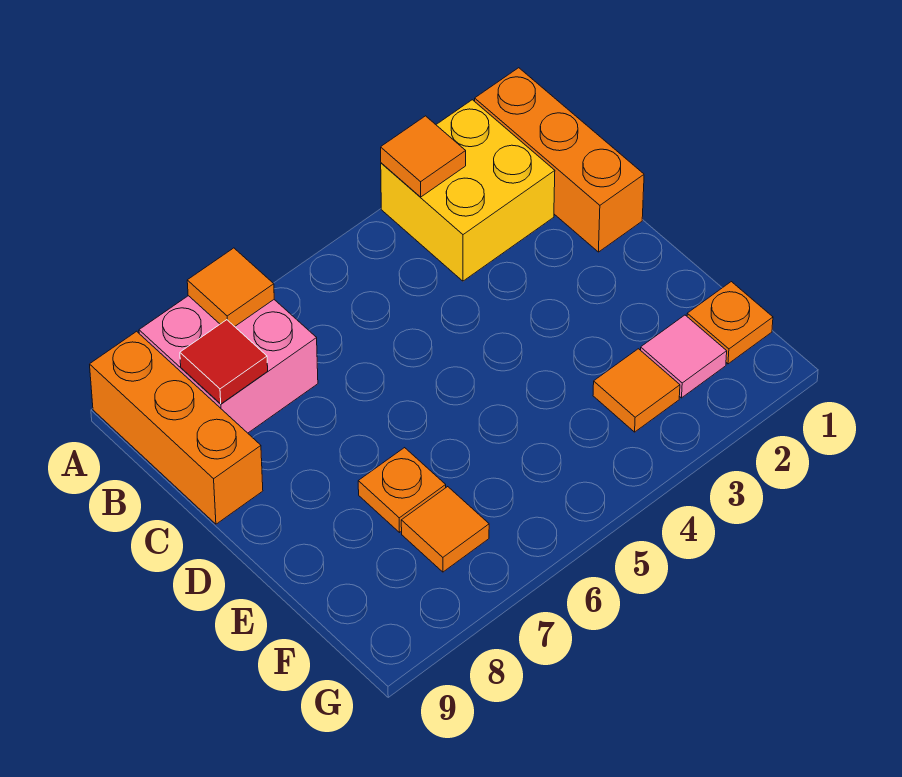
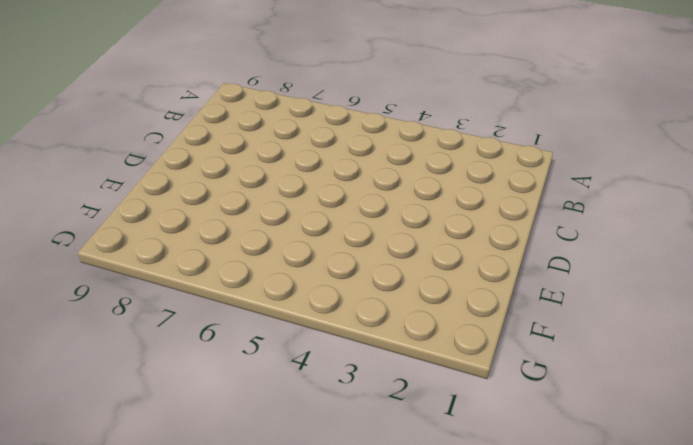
none -> orange 1x3 brick [475,68,644,252]
none -> yellow 2x2 brick [381,100,555,281]
none -> pink 2x2 brick [139,296,318,433]

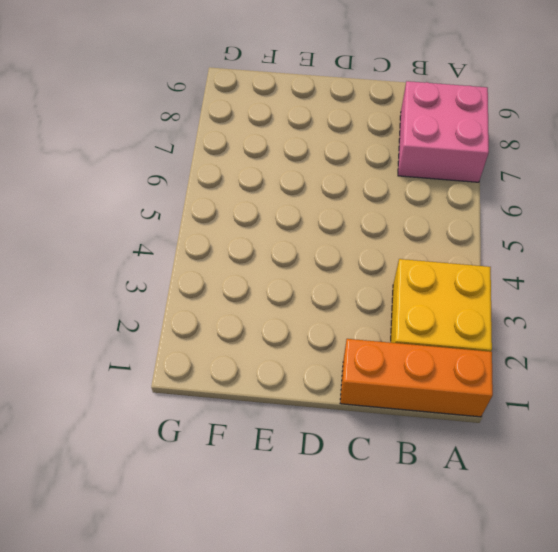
none -> orange 1x3 brick [90,331,263,524]
none -> orange 1x1 plate [358,448,446,532]
none -> orange 1x1 plate [687,282,773,364]

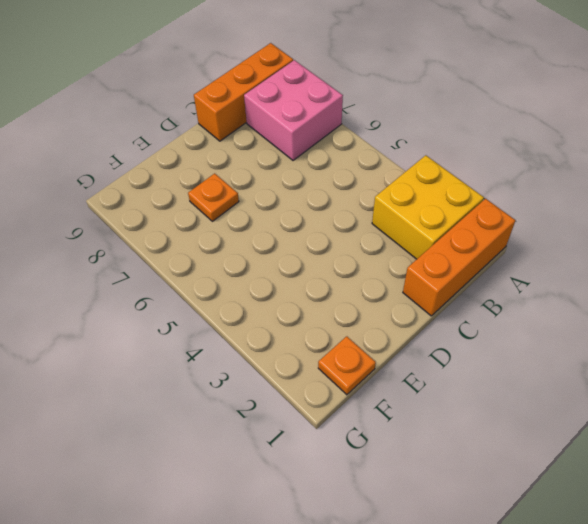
none -> pink 1x1 tile [641,315,727,398]
none -> orange 1x1 tile [593,349,680,432]
none -> orange 1x1 tile [401,487,489,572]

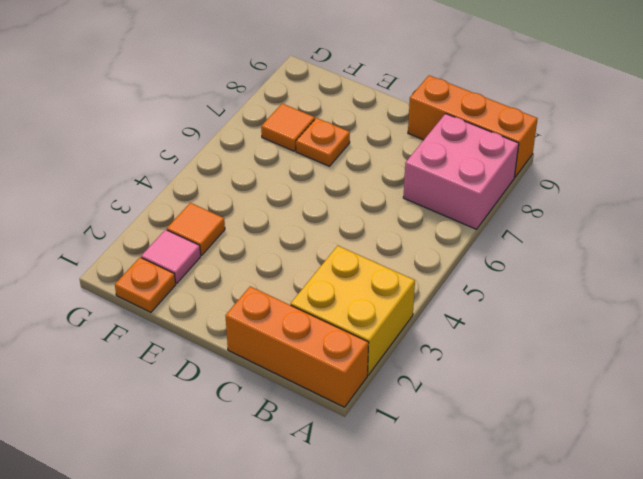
none -> orange 1x1 tile [381,116,466,197]
none -> orange 1x1 tile [187,248,274,327]
none -> red 1x1 tile [180,320,268,404]

